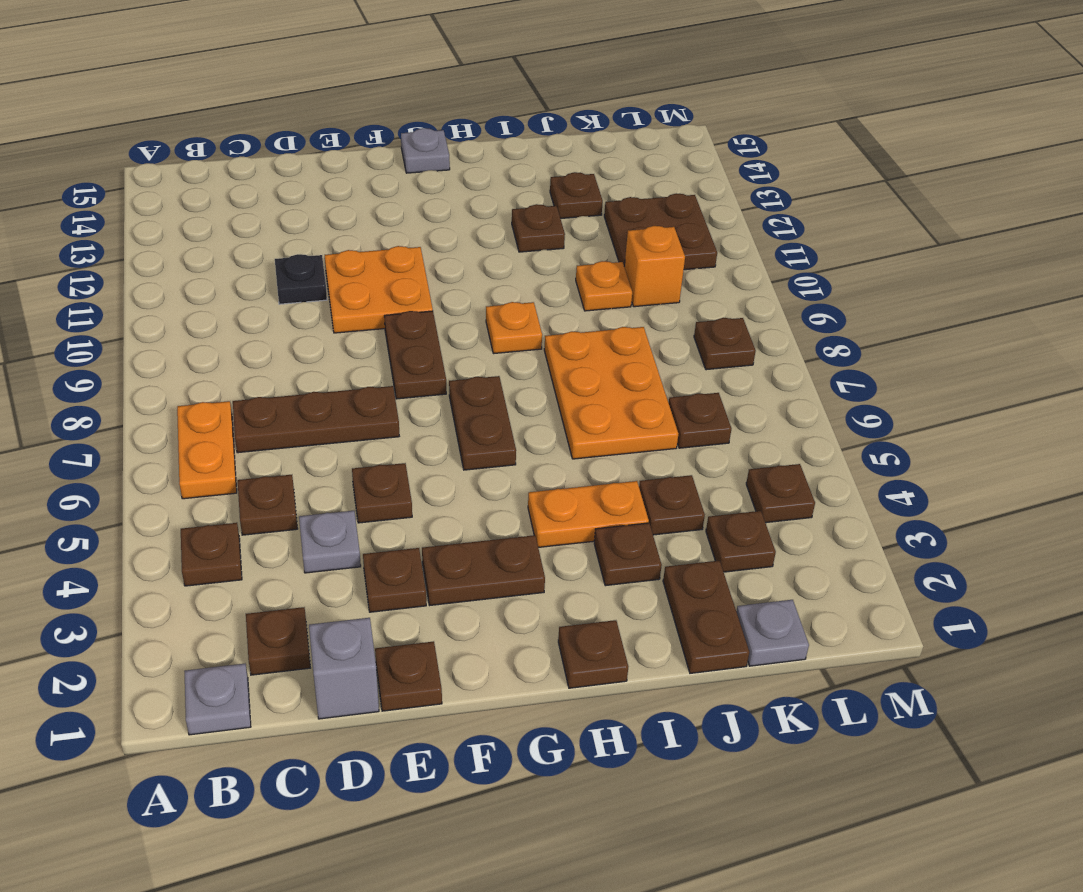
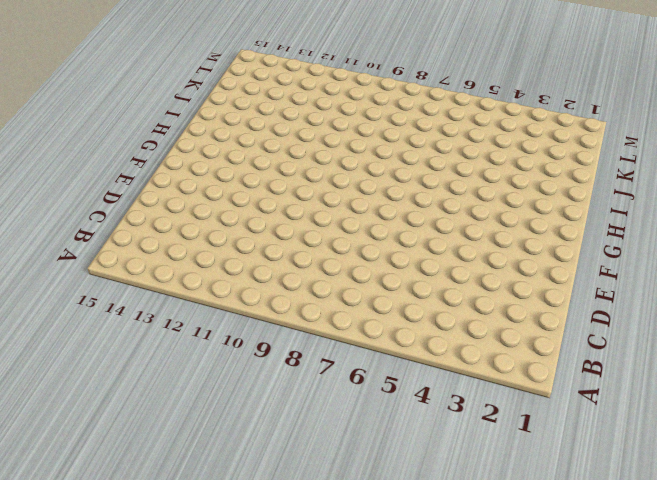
none -> grey 1x1 plate [184,664,251,735]
none -> brown 1x1 plate [181,523,242,586]
none -> orange 1x2 plate [177,401,237,499]
none -> brown 1x1 plate [246,607,310,675]

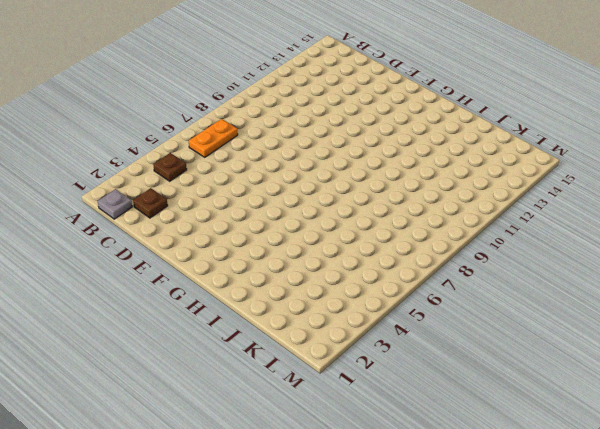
none -> brown 1x1 plate [238,475,297,535]
none -> brown 1x3 plate [233,386,399,453]
none -> grey 1x1 brick [309,618,379,719]
none -> grey 1x1 plate [299,511,361,573]

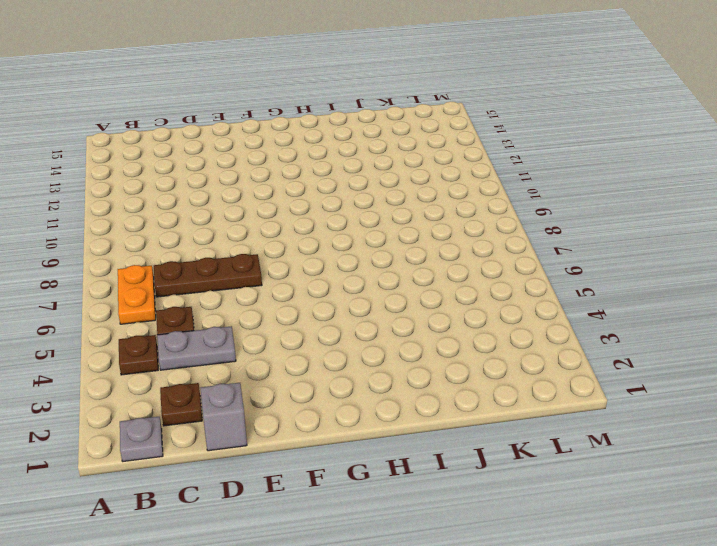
grey 1x2 plate [157,326,236,370] -> grey 1x1 plate [299,511,361,573]
none -> black 1x1 plate [275,254,327,304]
none -> brown 1x1 plate [375,641,442,711]
none -> brown 1x1 plate [363,548,426,612]
none -> brown 1x1 plate [352,463,412,523]

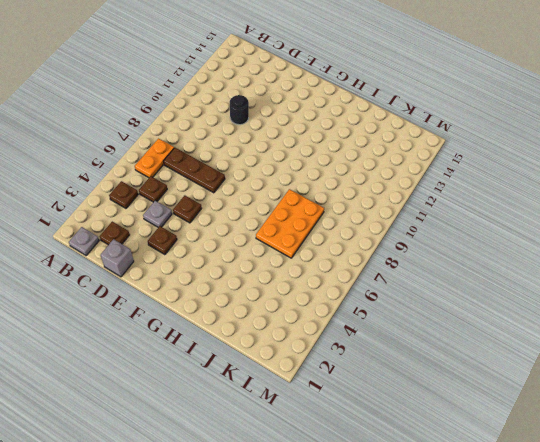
black 1x1 round brick [230,95,249,125] -> black 1x1 plate [275,254,327,304]
none -> brown 1x1 plate [375,641,442,711]
none -> orange 2x2 plate [325,246,433,333]
none -> brown 1x2 plate [422,535,545,605]
none -> brown 1x2 plate [384,311,446,399]

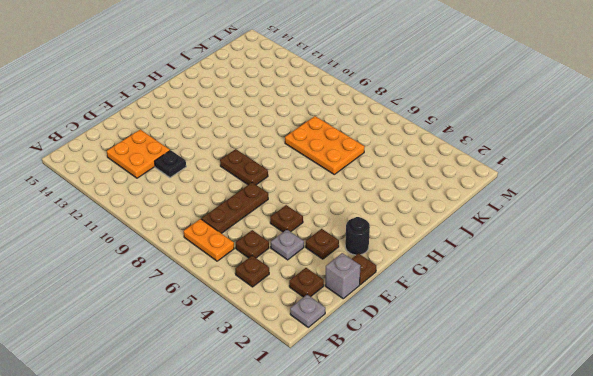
orange 2x2 plate [107,129,170,178] -> orange 2x2 plate moved to [325,246,433,333]
black 1x1 round brick [345,217,370,255] -> none
none -> brown 1x2 plate [422,535,545,605]
none -> brown 1x2 plate [449,376,516,470]
none -> grey 1x1 plate [401,128,450,173]
none -> brown 1x1 plate [558,620,628,688]

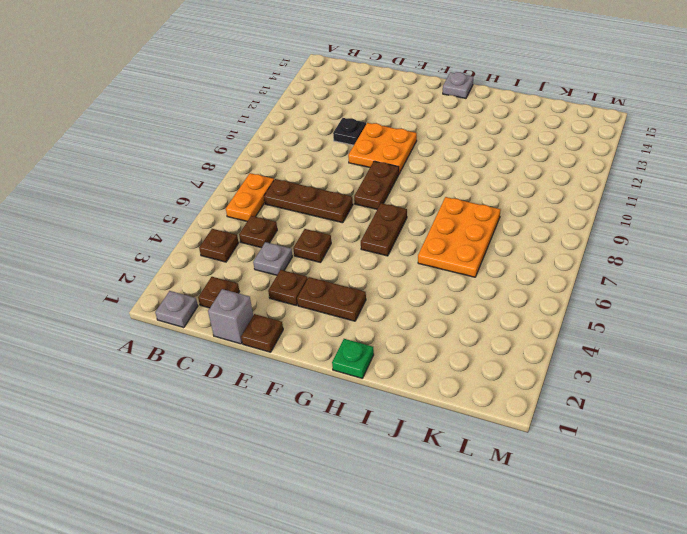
green 1x1 plate [332,339,374,378] -> brown 1x1 plate [558,620,628,688]
none -> orange 1x2 plate [528,481,649,547]
none -> orange 1x1 plate [486,302,542,354]
none -> brown 1x1 plate [594,523,662,586]
none -> brown 1x1 plate [512,204,565,252]

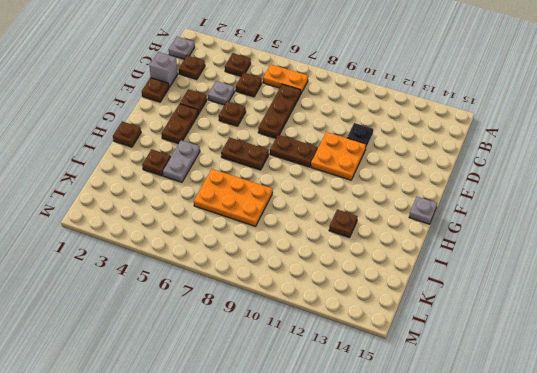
grey 1x2 plate [162,140,200,182] -> orange 1x2 plate [528,481,649,547]
none -> orange 1x1 plate [486,302,542,354]
none -> brown 1x2 plate [663,561,749,673]
none -> brown 1x1 plate [639,475,705,535]
none -> orange 1x1 plate [576,261,632,311]

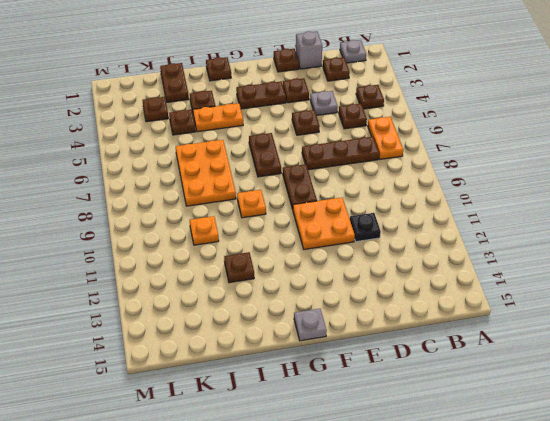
none -> brown 1x1 plate [550,172,603,219]
none -> grey 1x1 plate [736,600,809,666]
none -> brown 1x1 plate [669,393,732,448]
none -> orange 1x1 brick [624,226,685,307]

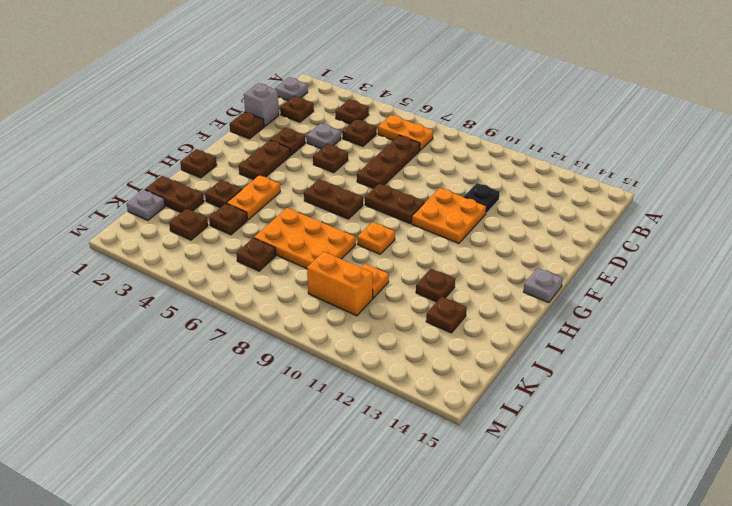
orange 1x2 brick [307,251,373,316] -> orange 1x1 brick [624,226,685,307]
none -> brown 2x2 plate [604,193,717,270]
none -> brown 1x1 plate [746,464,815,523]
none -> brown 1x1 plate [694,318,756,370]

